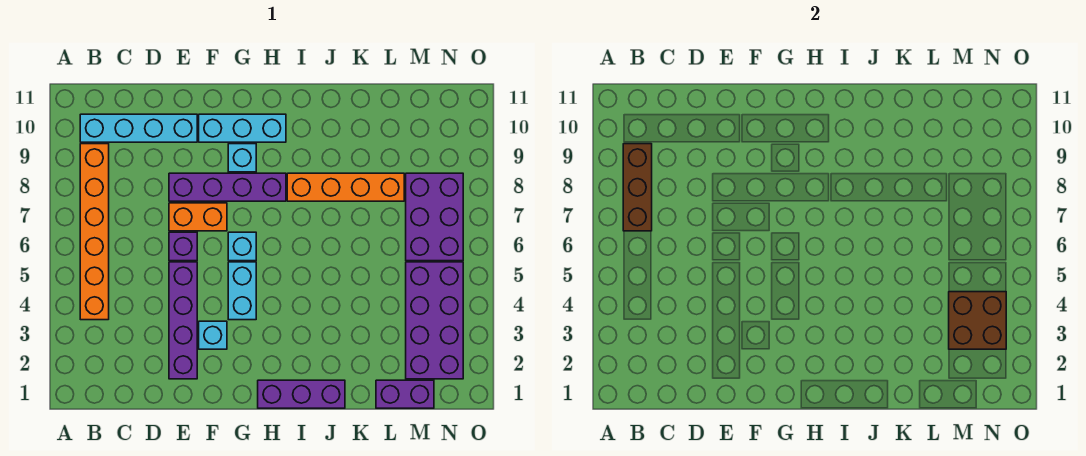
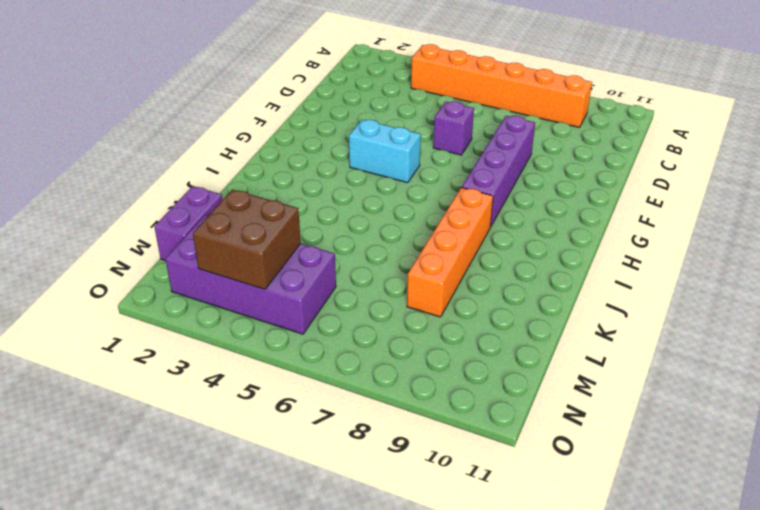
none -> cyan 1x4 brick [80,114,197,142]
none -> purple 1x4 brick [169,262,197,379]
none -> orange 1x2 brick [169,203,227,231]

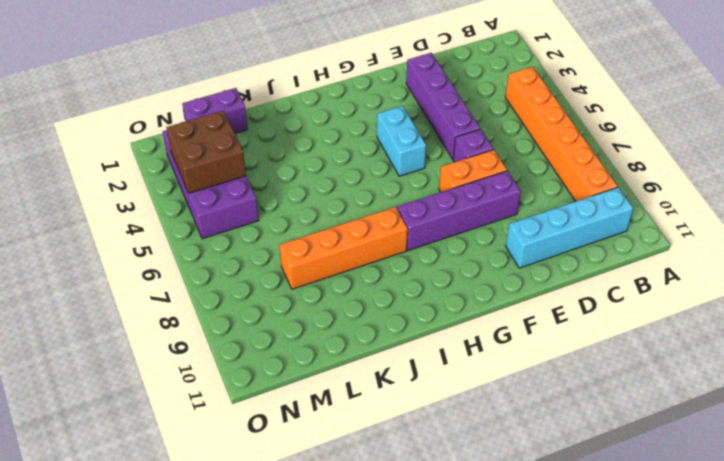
none -> cyan 1x1 brick [199,321,227,349]
none -> cyan 1x3 brick [199,114,286,142]
none -> cyan 1x1 brick [228,232,256,261]

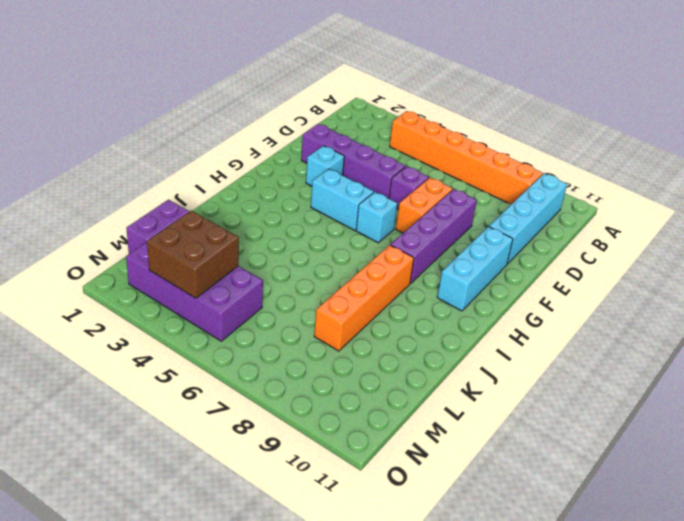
none -> cyan 1x1 brick [228,144,256,172]
none -> purple 1x3 brick [258,380,345,408]
none -> purple 2x3 brick [406,173,463,261]

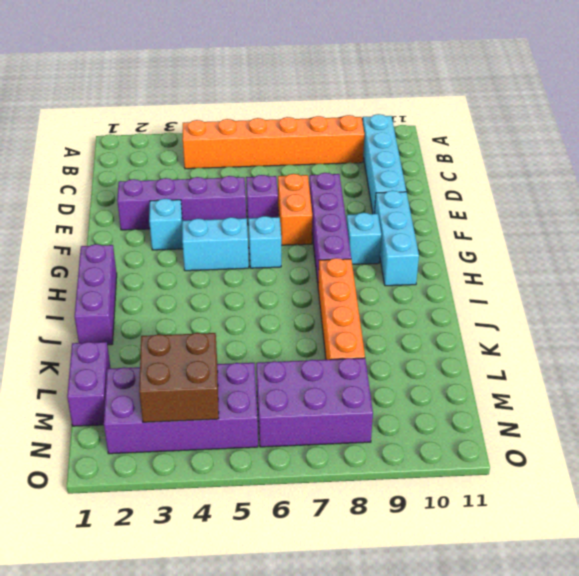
none -> brown 1x3 brick [623,144,652,231]

